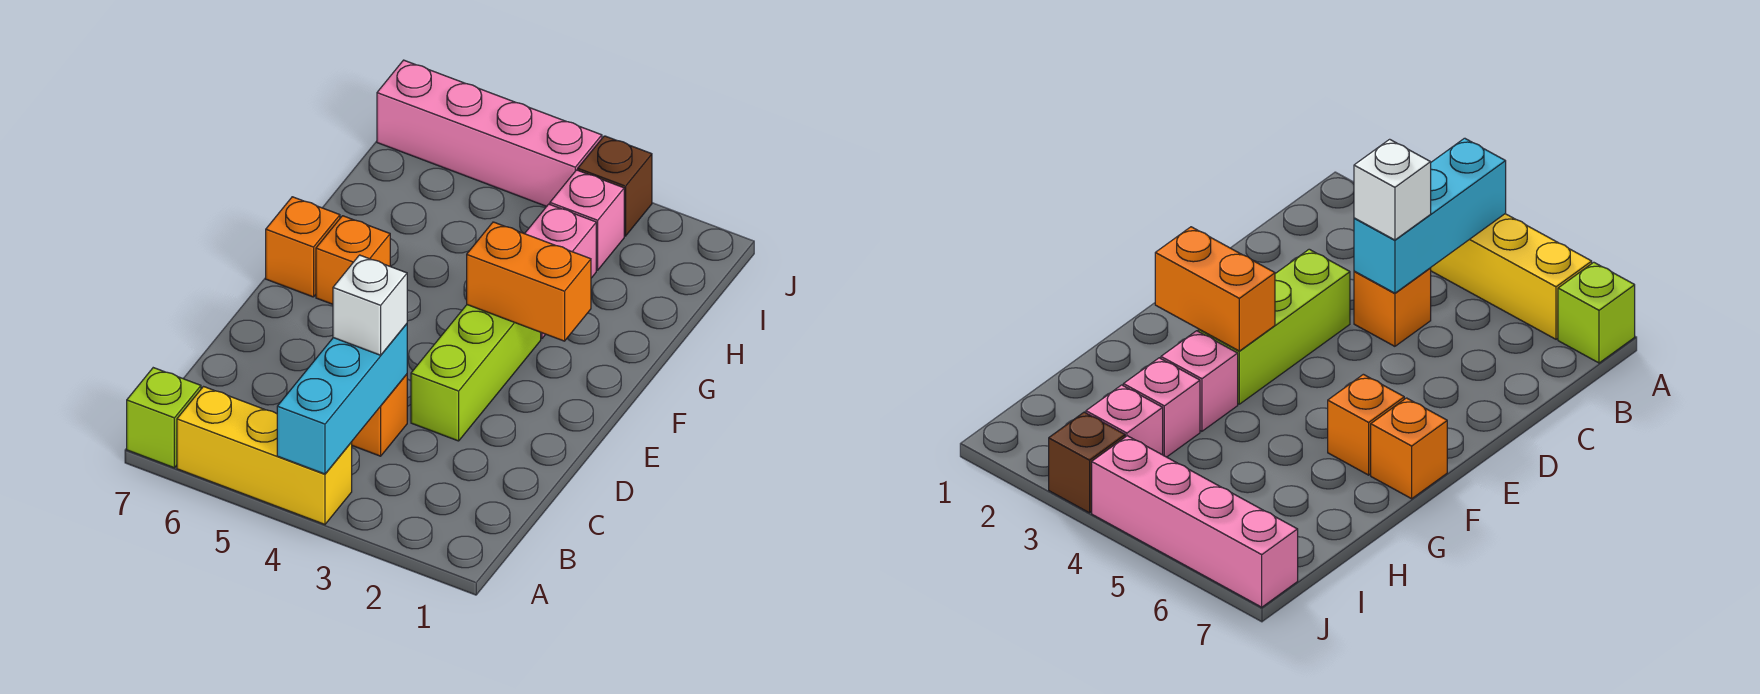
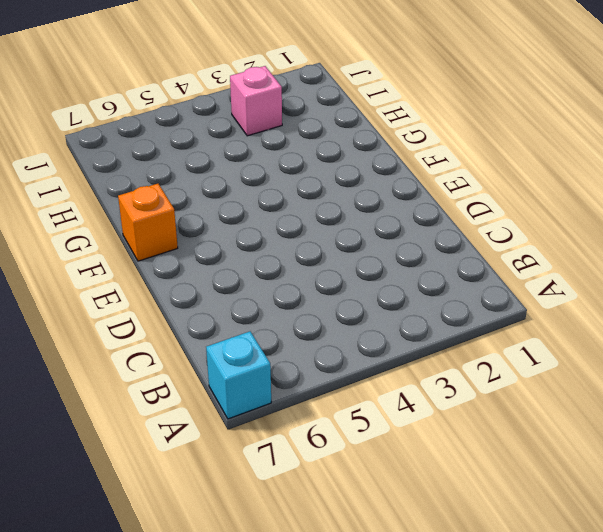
cyan 1x1 brick [206,331,271,419] -> lime 1x1 brick [127,368,201,468]
none -> yellow 1x3 brick [177,387,352,524]
none -> orange 1x1 brick [351,374,407,456]
none -> lime 1x3 brick [411,305,541,441]

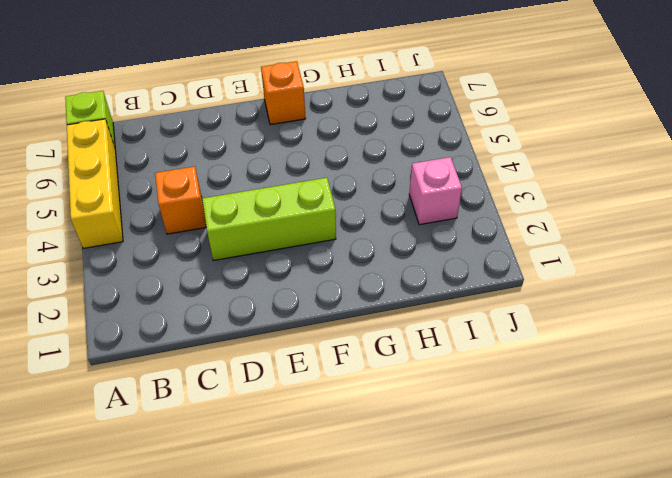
none -> orange 1x1 brick [316,216,390,304]
none -> pink 1x1 brick [1161,331,1238,431]
none -> pink 1x1 brick [525,204,596,278]

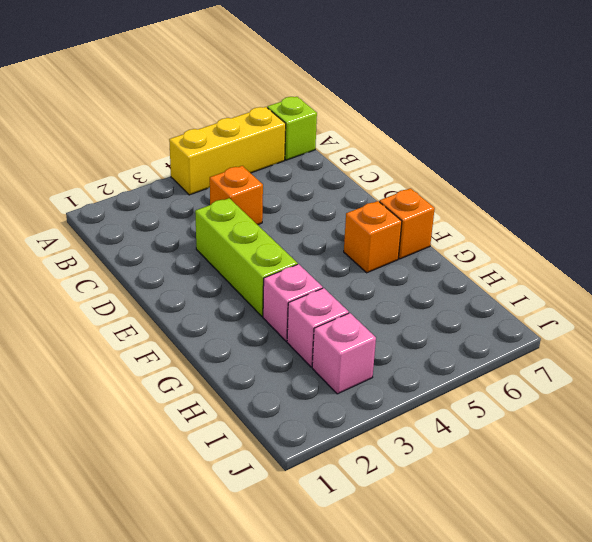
none -> brown 1x1 brick [578,136,652,236]
none -> pink 1x4 brick [377,60,602,206]
none -> cyan 1x3 brick [277,324,407,474]

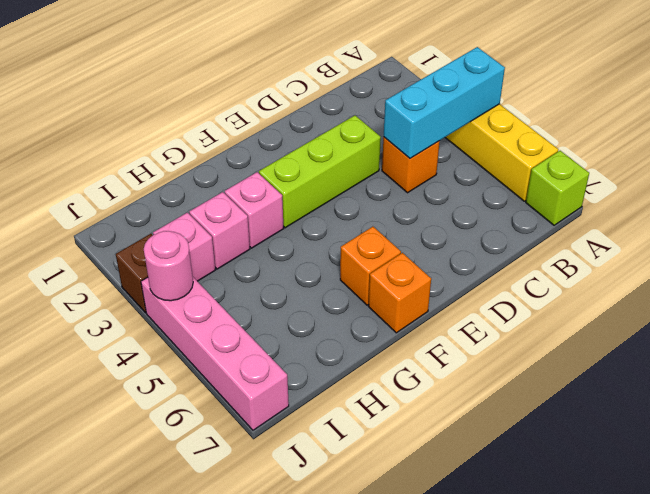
pink 1x1 round brick [144,231,193,301] -> none
none -> orange 1x2 brick [467,222,591,341]
none -> white 1x1 brick [333,255,407,355]

